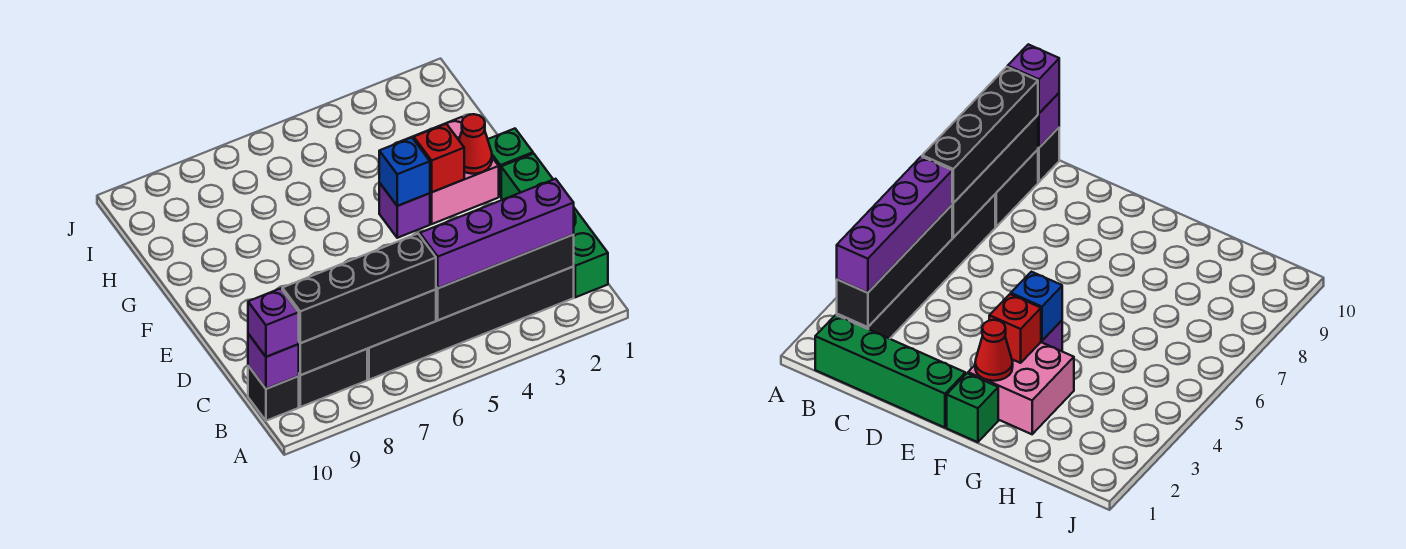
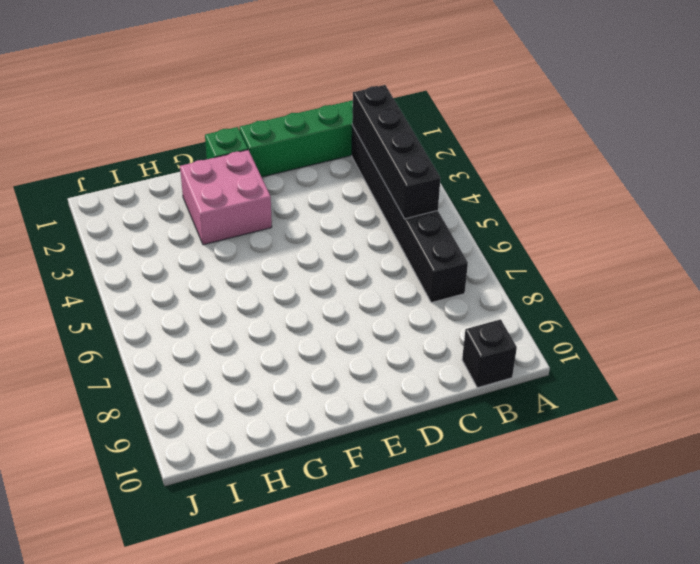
none -> black 1x2 brick [299,349,367,407]
none -> purple 1x1 brick [379,183,430,238]
none -> black 1x4 brick [299,289,436,375]

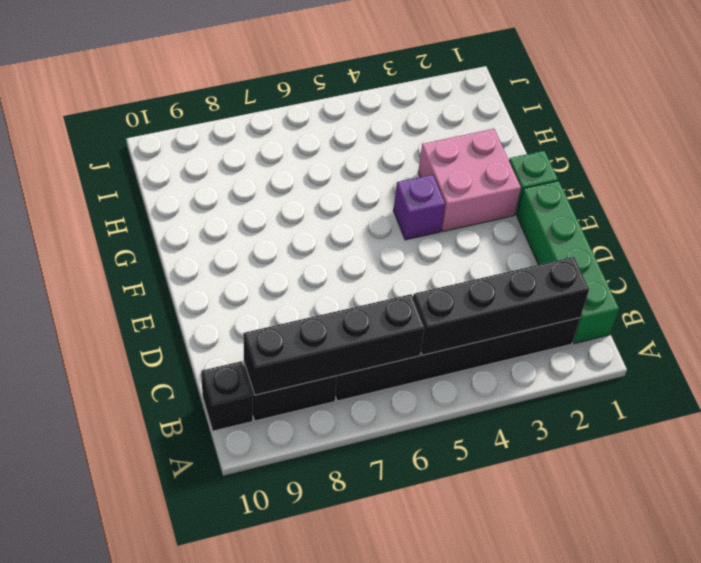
none -> purple 1x1 brick [248,334,299,389]
none -> red 1x1 cone [459,114,492,174]
none -> red 1x1 brick [414,124,464,192]

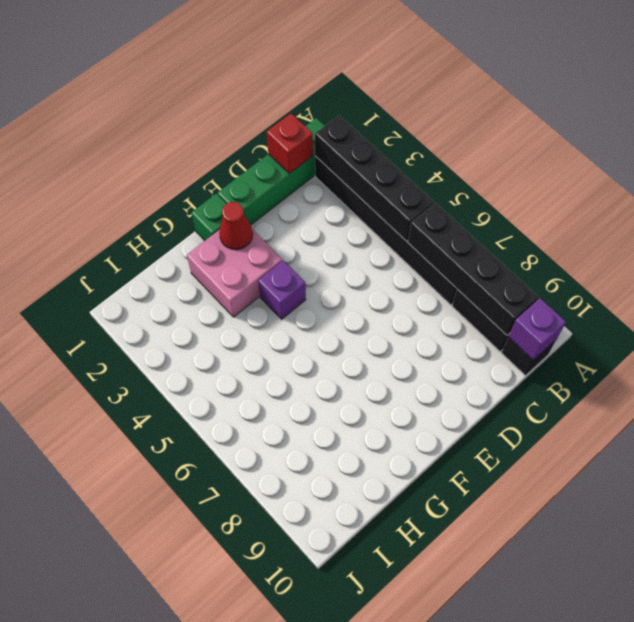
red 1x1 brick [267,113,313,174] -> red 1x1 brick moved to [414,124,464,192]
none -> blue 1x1 brick [379,138,430,206]
none -> purple 1x4 brick [420,179,574,288]
none -> black 1x4 brick [282,234,436,343]

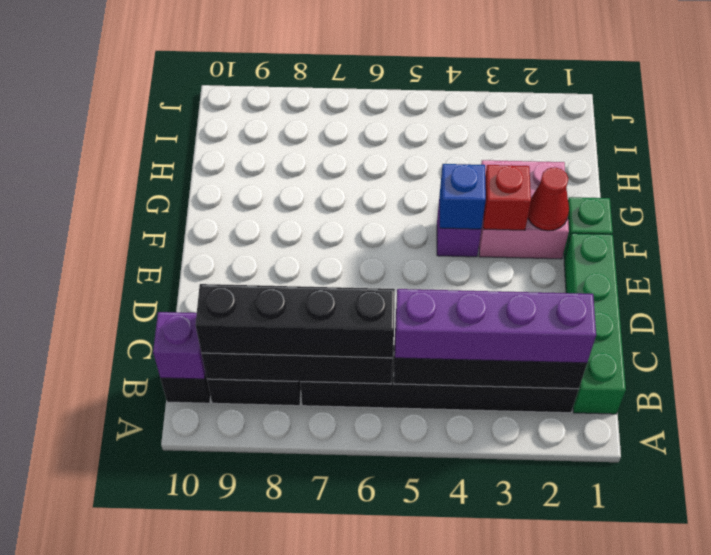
none -> purple 1x1 brick [248,288,299,357]

